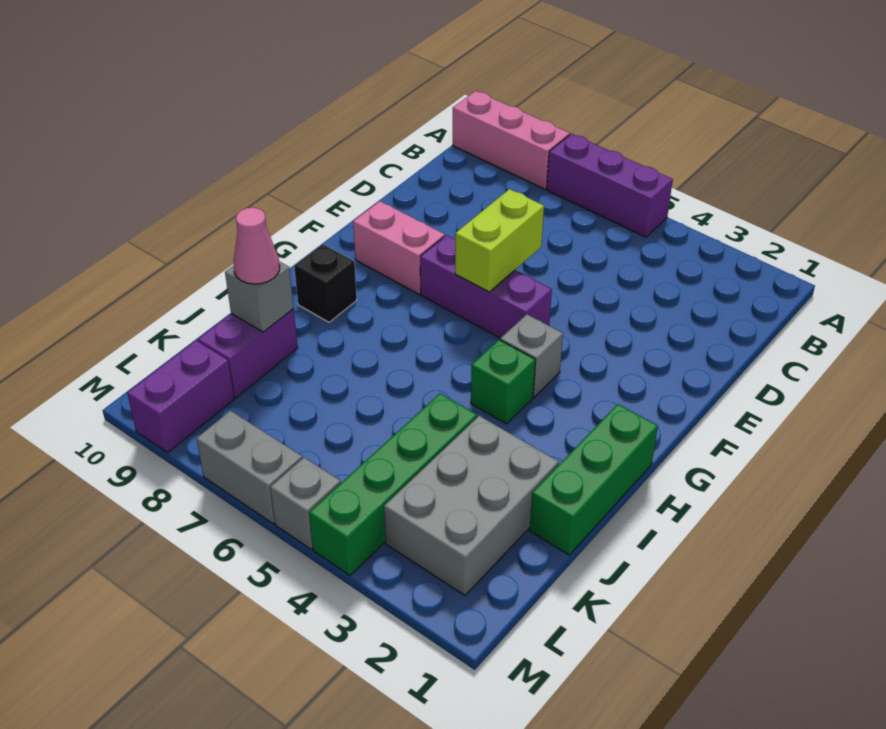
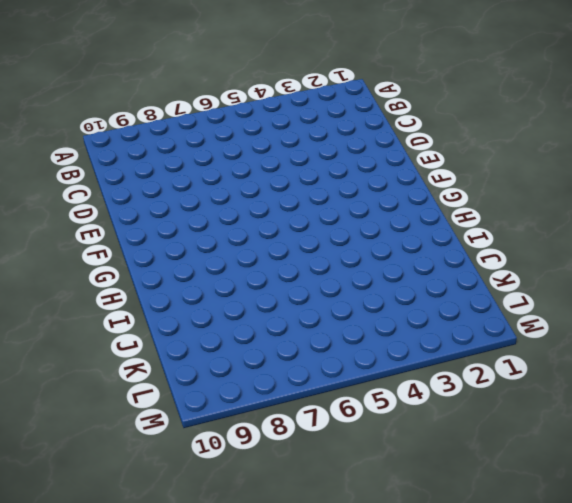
none -> purple 1x3 brick [547,134,673,237]
none -> pink 1x3 brick [453,91,570,189]
none -> purple 1x3 brick [420,235,552,338]

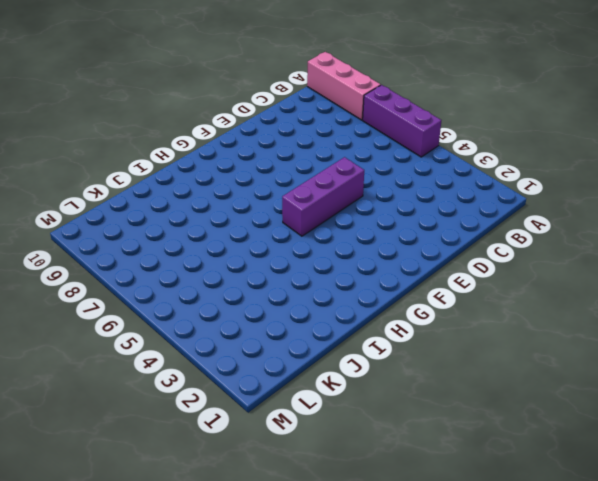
purple 1x3 brick [282,157,364,236] -> purple 1x3 brick turned to [420,235,552,338]
none -> pink 1x2 brick [353,201,445,294]
none -> grey 1x1 brick [500,314,563,397]
none -> green 1x3 brick [529,404,658,555]

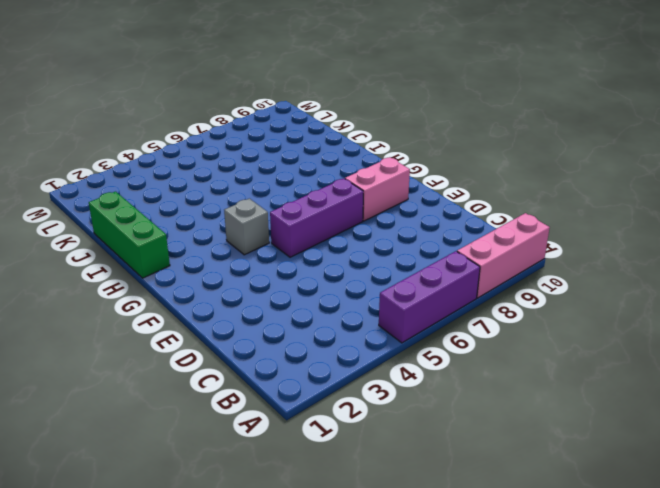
none -> green 1x1 brick [471,340,536,424]
none -> black 1x1 brick [294,244,357,322]
none -> grey 2x3 brick [384,416,559,595]

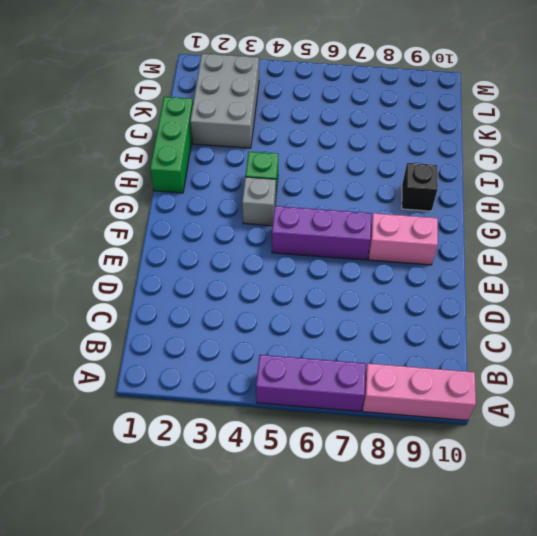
none -> green 1x4 brick [309,393,477,575]
none -> purple 1x2 brick [198,309,298,398]
none -> purple 1x2 brick [127,340,234,453]

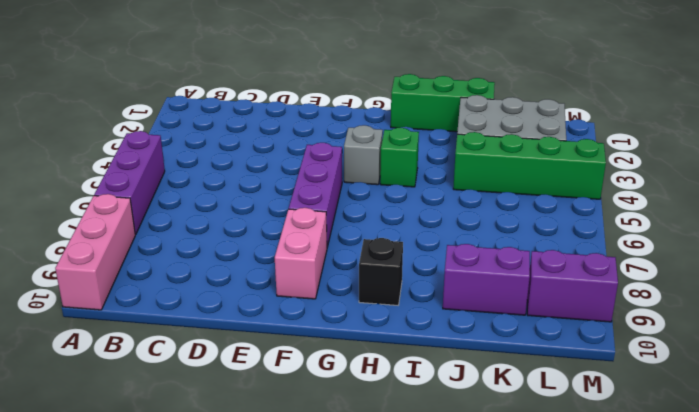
none -> grey 1x1 brick [270,458,341,549]
none -> grey 1x2 brick [197,411,302,524]
none -> lime 1x2 brick [455,189,544,292]

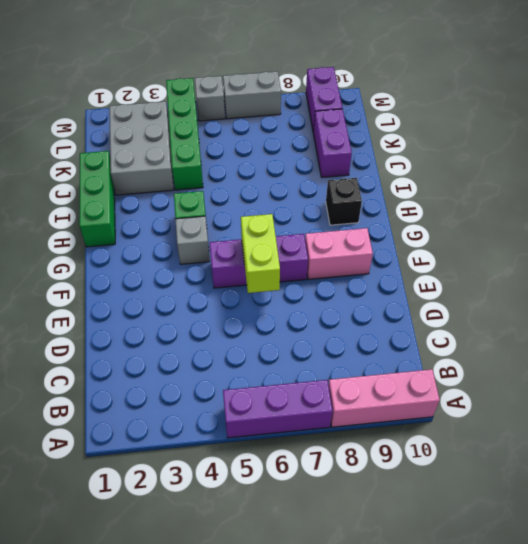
none -> grey 1x1 brick [225,261,294,332]
none -> pink 1x1 cone [234,208,280,284]

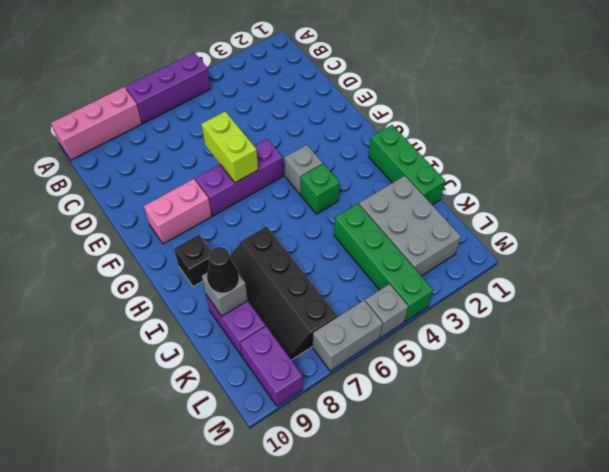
black 2x4 slope [230,226,337,360] -> none
black 1x1 cone [207,247,239,293] -> pink 1x1 cone [234,208,280,284]

